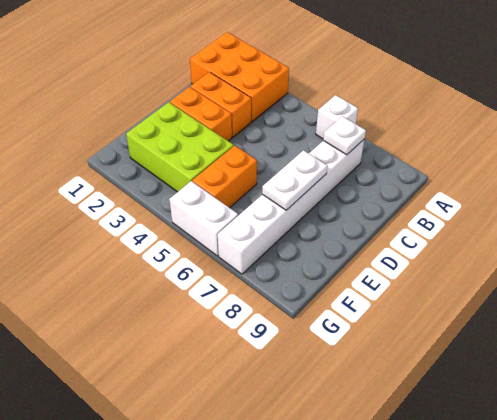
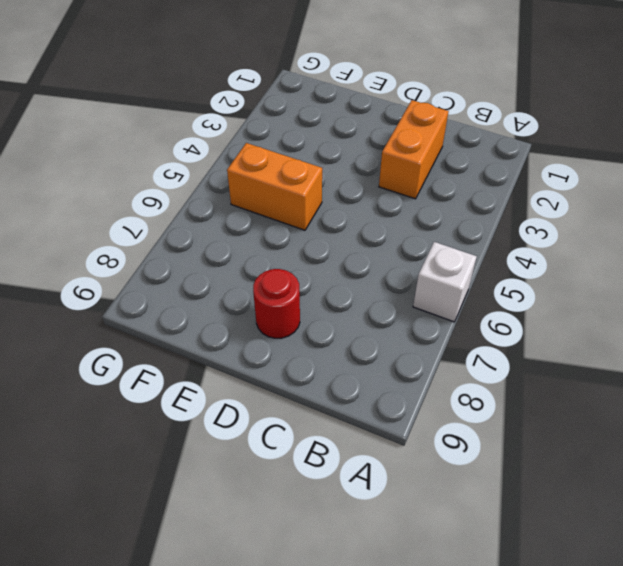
red 1x1 round brick [253,269,300,338] -> none
none -> orange 2x3 brick [190,32,289,122]
none -> white 1x6 brick [218,139,365,274]

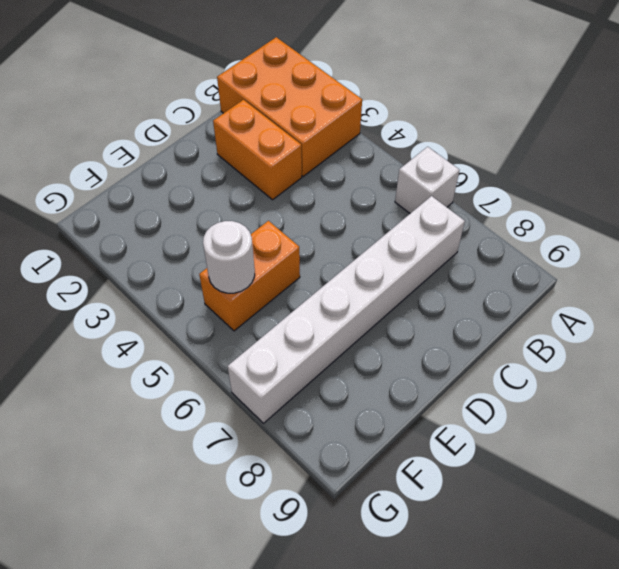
white 1x1 round brick [203,221,255,293] -> none
none -> orange 1x2 brick [170,87,232,141]
none -> lime 2x3 brick [126,102,234,192]

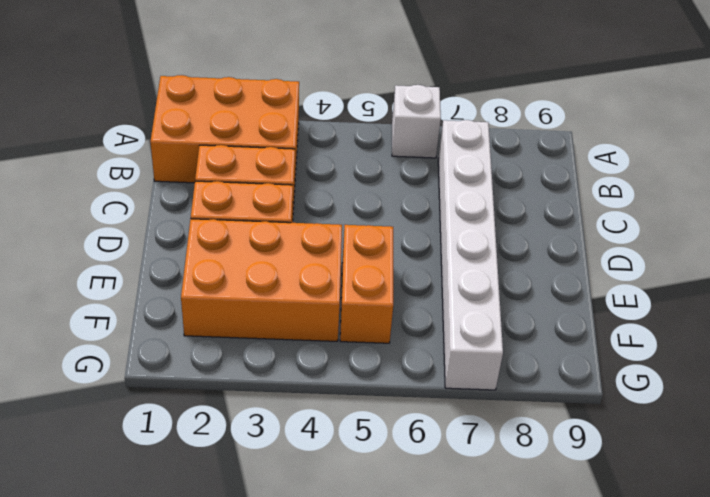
orange 2x3 brick [181,219,342,341] -> lime 2x3 brick [126,102,234,192]
none -> white 1x2 brick [169,181,238,256]
none -> white 1x1 plate [323,116,366,155]

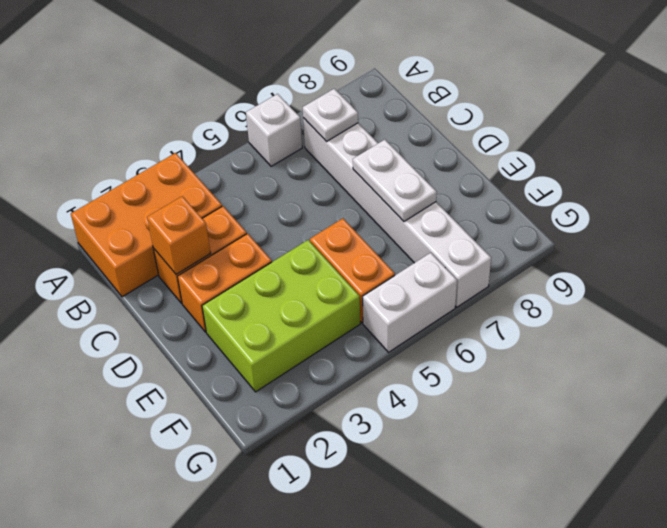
orange 1x1 brick [147,196,211,274] -> none

